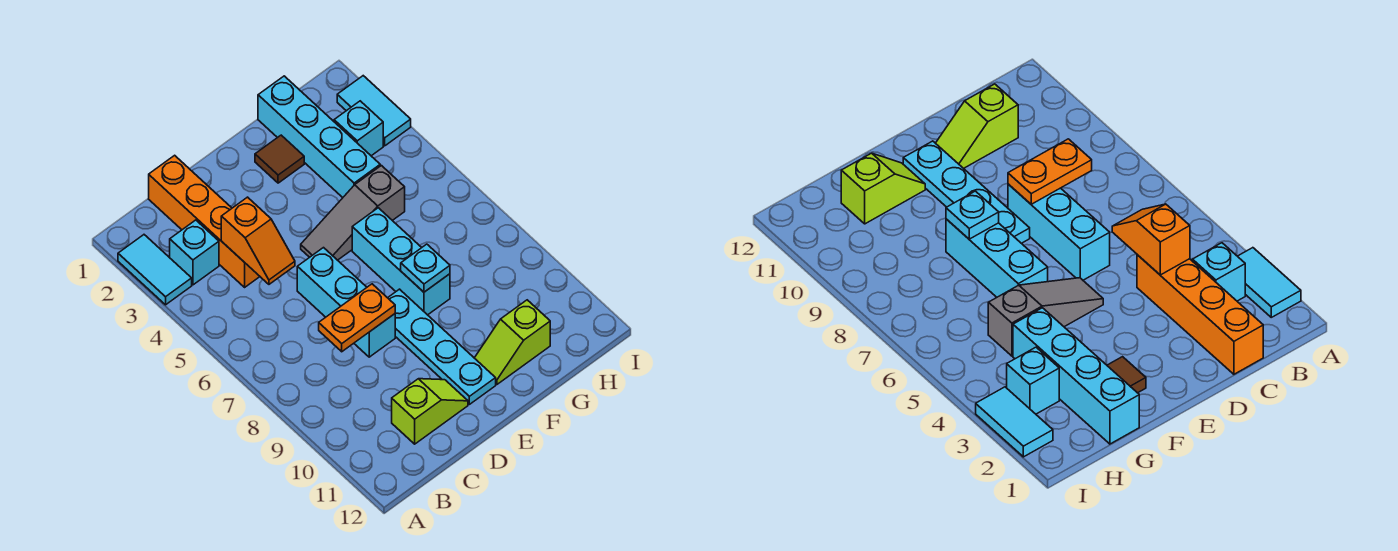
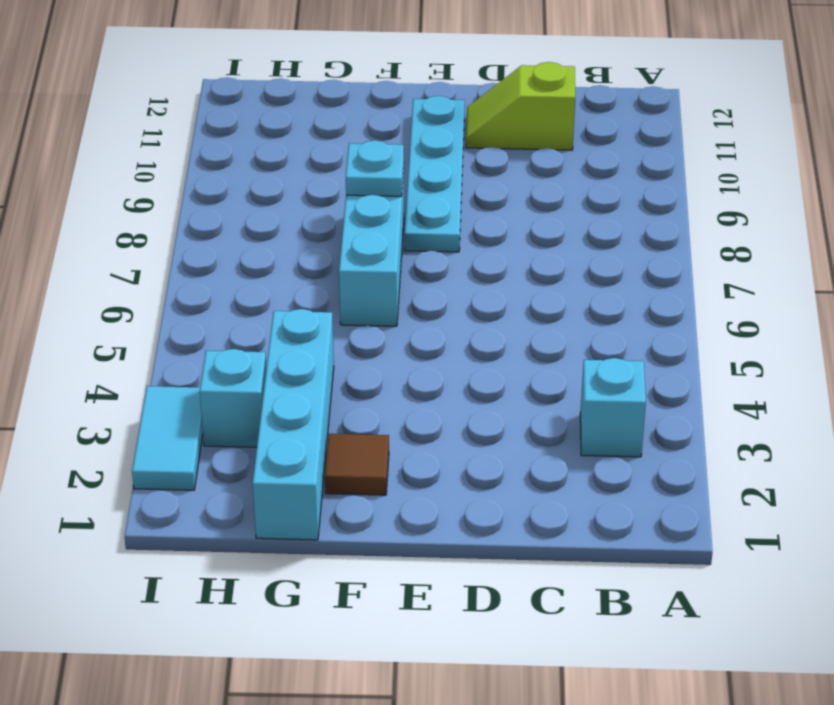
none -> cyan 1x2 tile [118,235,192,305]
none -> orange 1x4 brick [149,155,260,287]
none -> cyan 1x3 brick [297,248,395,357]

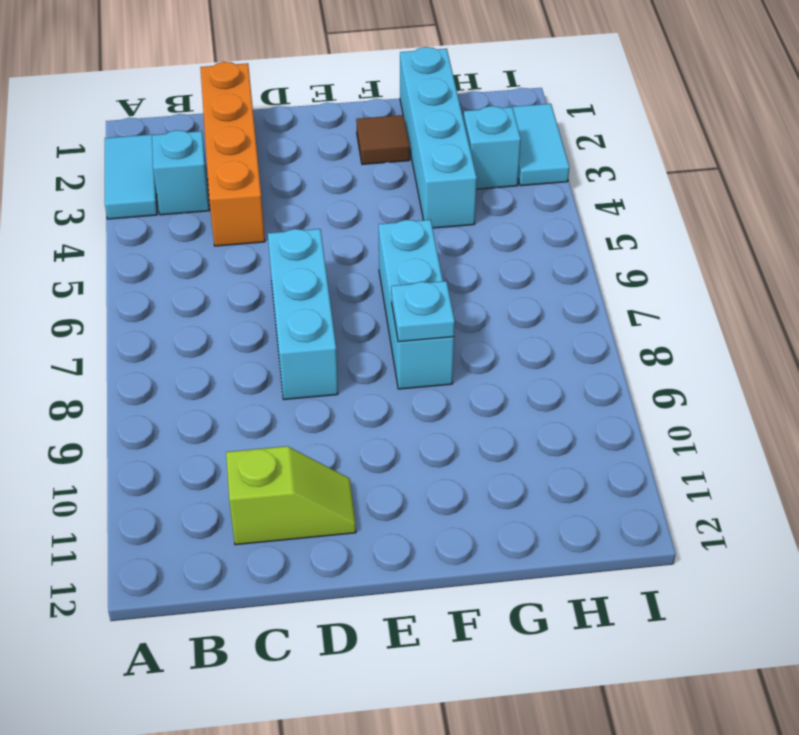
none -> grey 1x3 slope [301,166,405,260]
none -> cyan 1x4 plate [388,289,496,404]
none -> lime 1x2 slope [475,300,550,385]

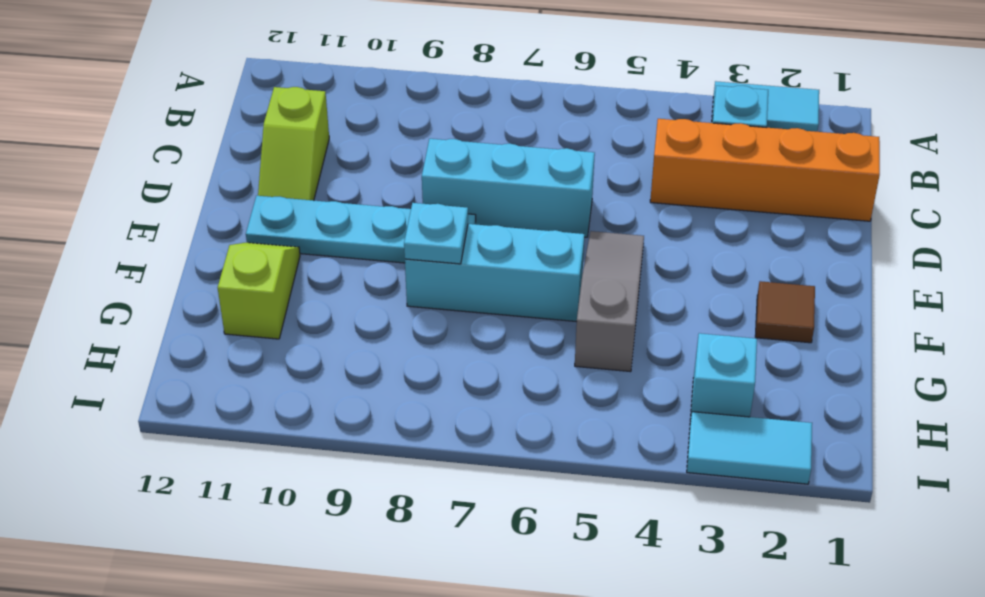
none -> cyan 1x4 brick [258,76,380,198]
none -> orange 1x2 slope [221,197,295,284]
none -> orange 1x2 plate [319,284,395,352]

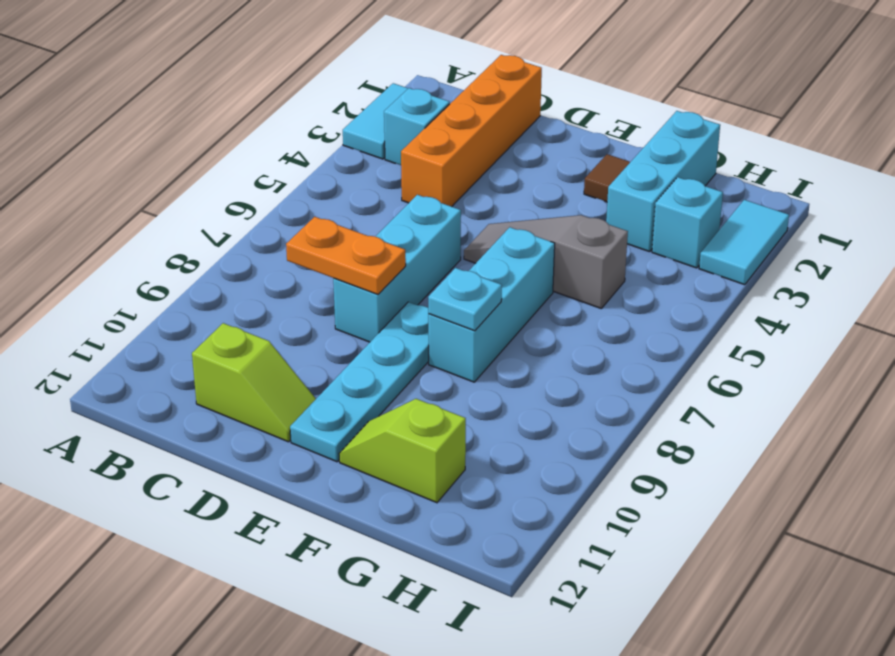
cyan 1x3 brick [606,111,720,252] -> cyan 1x4 brick [258,76,380,198]
none -> orange 1x2 slope [221,197,295,284]

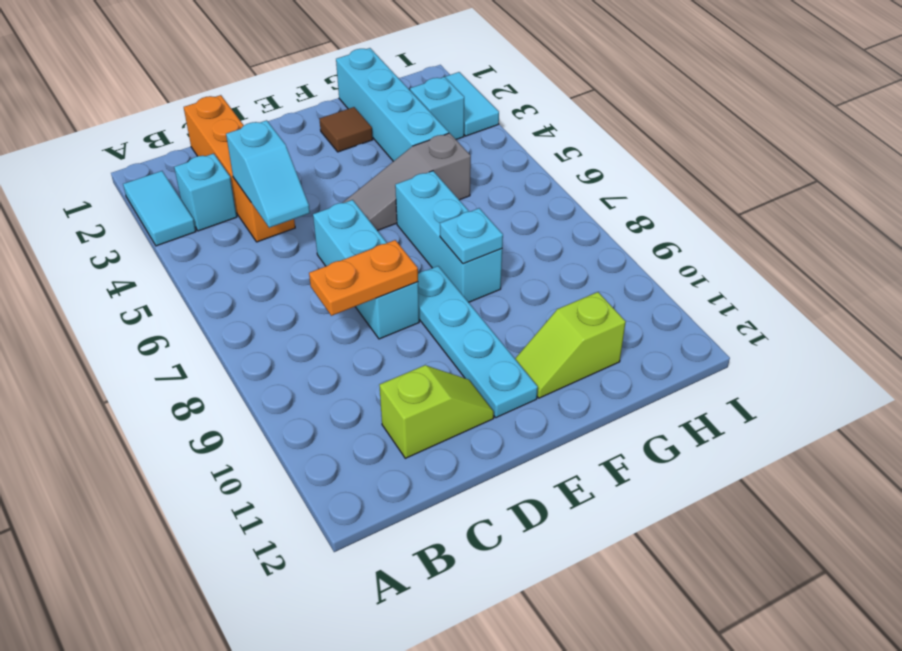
cyan 1x2 slope [226,120,310,228] -> orange 1x2 slope [221,197,295,284]

